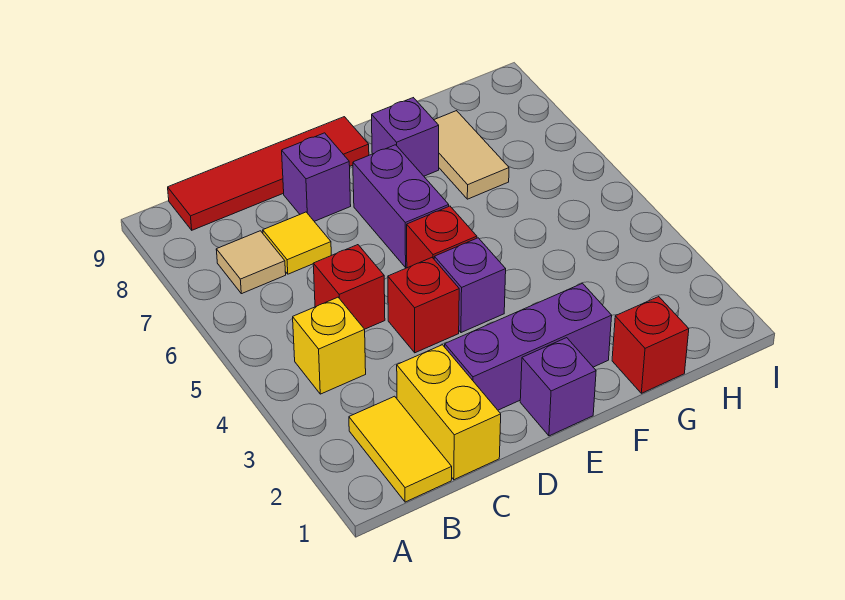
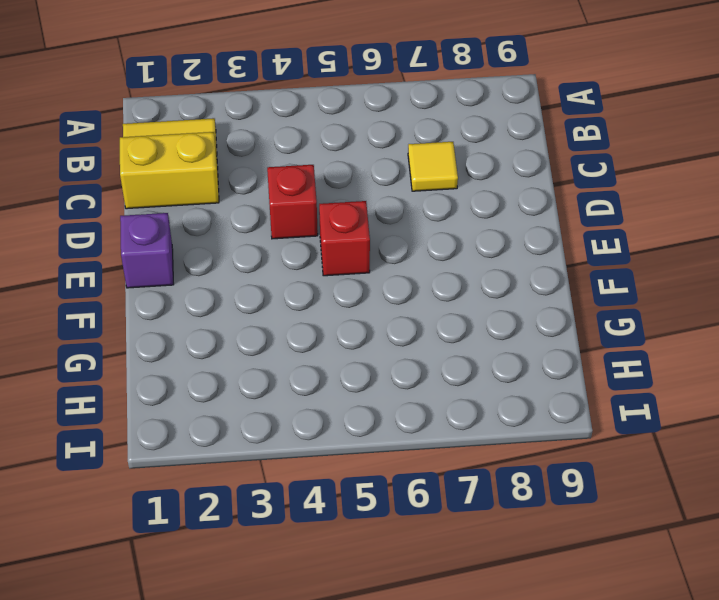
none -> yellow 1x1 brick [293,297,366,394]
none -> tan 1x1 tile [216,231,286,294]
none -> red 1x4 tile [168,117,369,230]

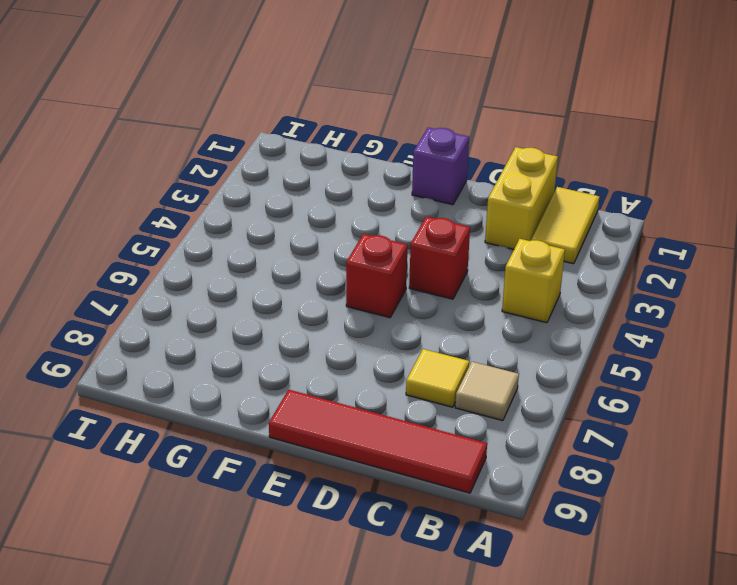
none -> red 1x1 brick [313,245,385,329]
none -> purple 1x3 brick [445,283,612,410]
none -> purple 1x1 brick [282,133,351,221]

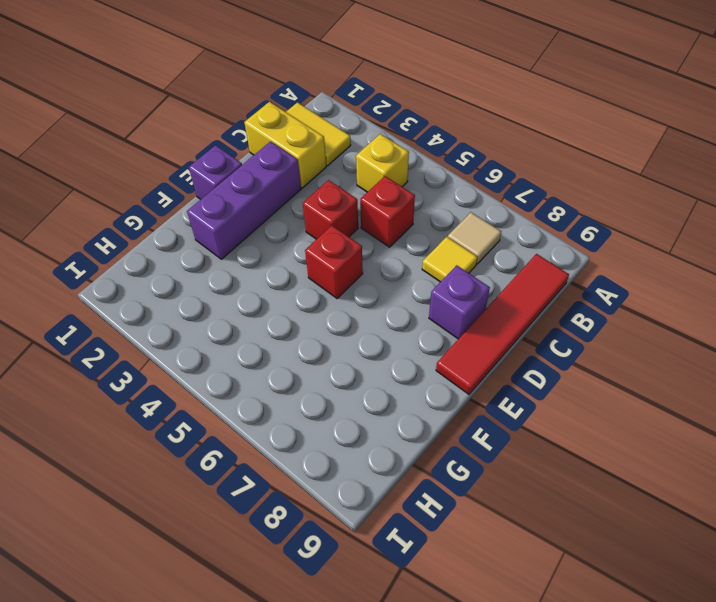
none -> purple 1x1 brick [434,238,506,333]
none -> purple 1x2 brick [353,145,449,267]
none -> purple 1x1 brick [372,98,439,176]

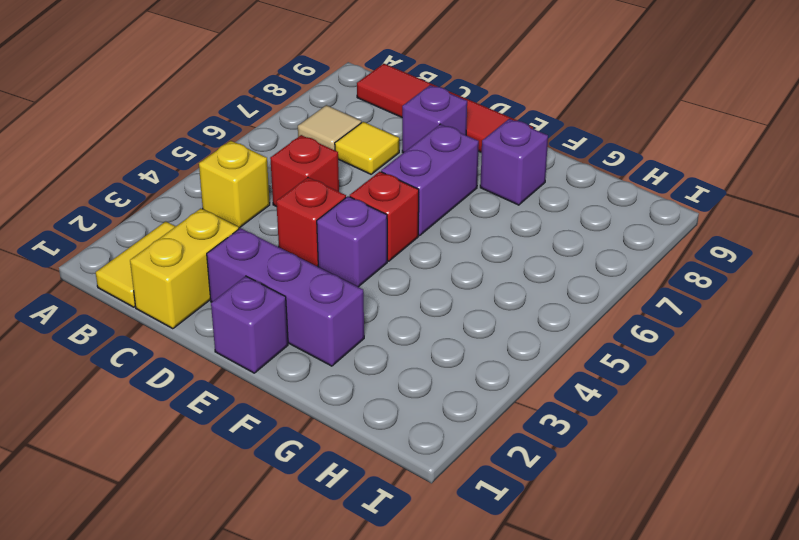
none -> red 1x1 brick [612,297,689,393]
none -> tan 1x2 tile [434,111,509,199]

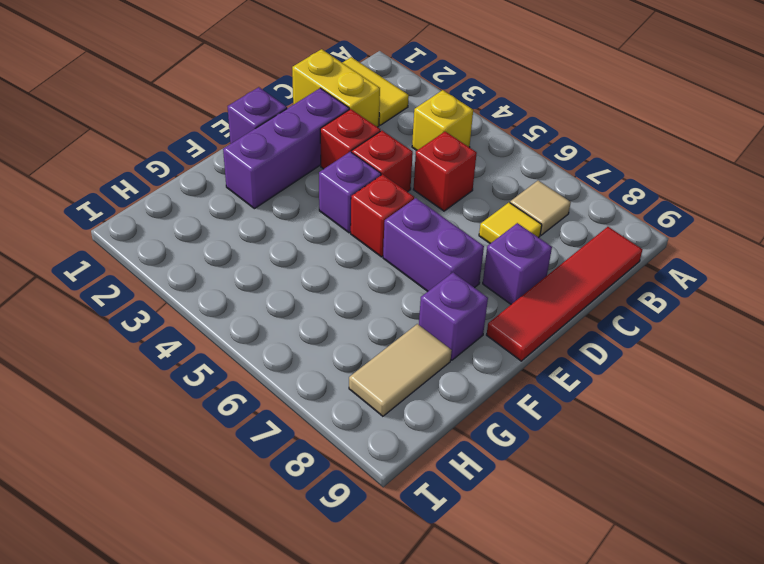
red 1x1 brick [320,109,380,169] -> red 1x1 brick moved to [612,297,689,393]
tan 1x2 tile [349,324,452,416] -> tan 1x2 tile turned to [434,111,509,199]

